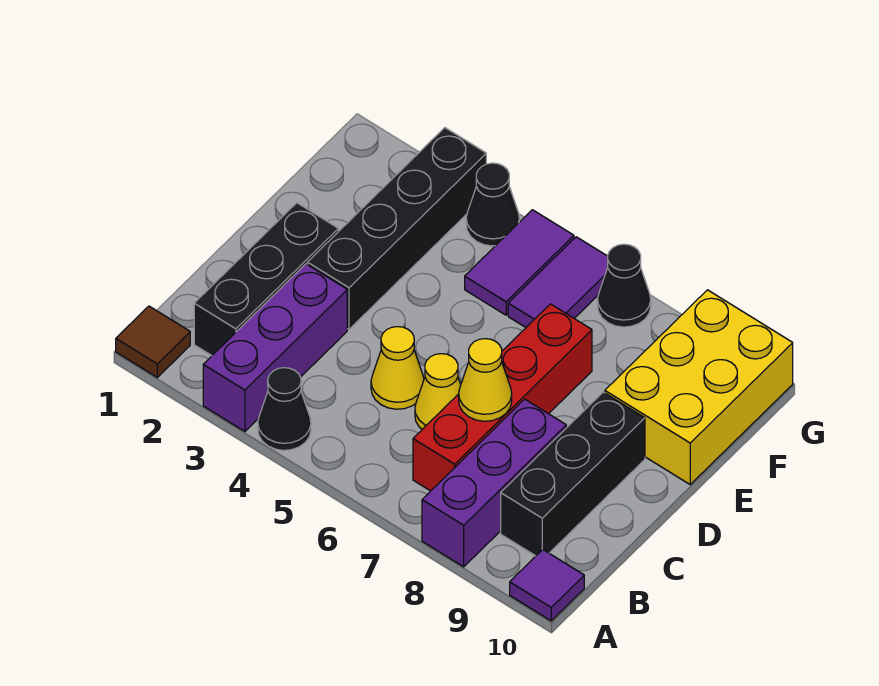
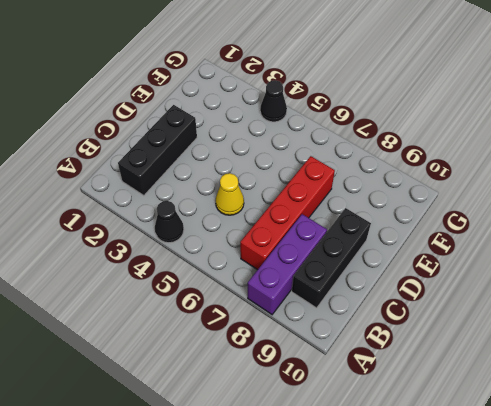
none -> brown 1x1 tile [116,306,190,377]
none -> purple 1x3 brick [203,264,347,432]
none -> purple 1x1 tile [510,550,584,621]

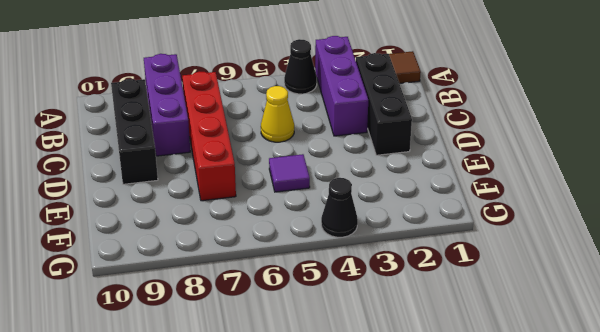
purple 1x1 tile [269,154,310,192] -> purple 1x1 tile moved to [510,550,584,621]
none -> yellow 1x1 cone [415,354,461,429]
none -> black 1x4 brick [307,128,486,329]
none -> yellow 2x3 brick [605,290,793,484]

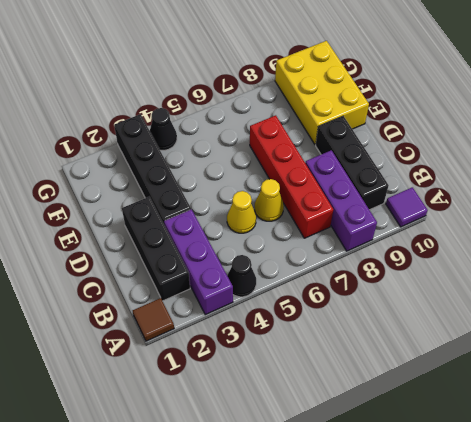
none -> purple 1x2 tile [465,210,574,315]
none -> purple 1x2 tile [508,237,608,327]
none -> black 1x1 cone [598,244,651,327]

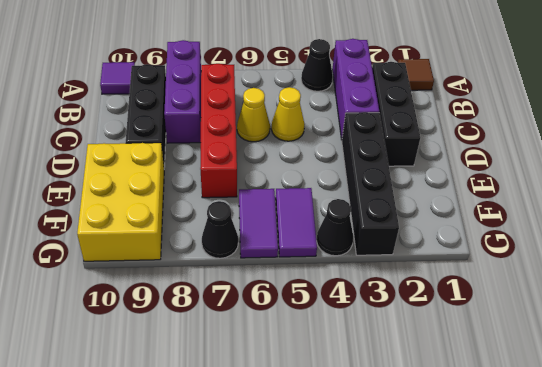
none -> yellow 1x1 cone [459,339,512,421]

